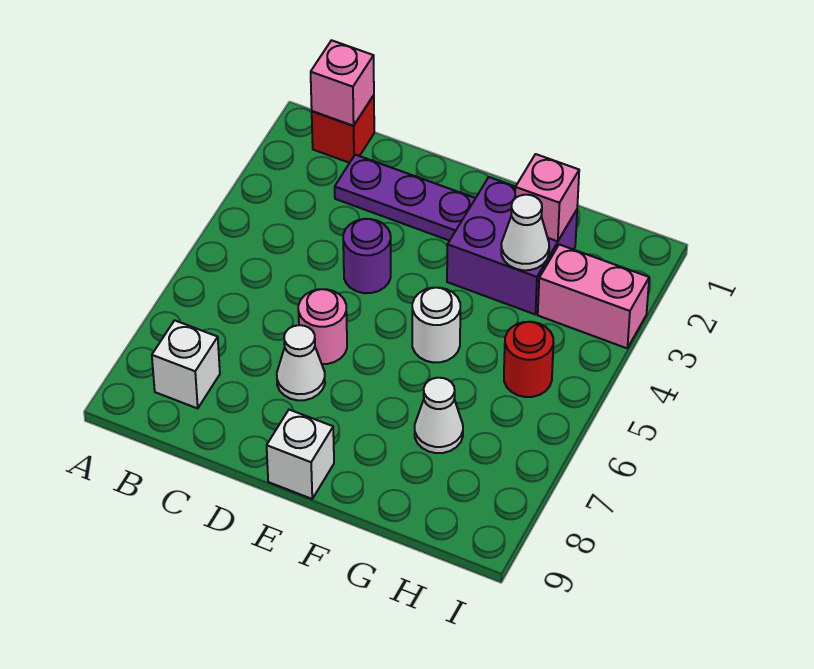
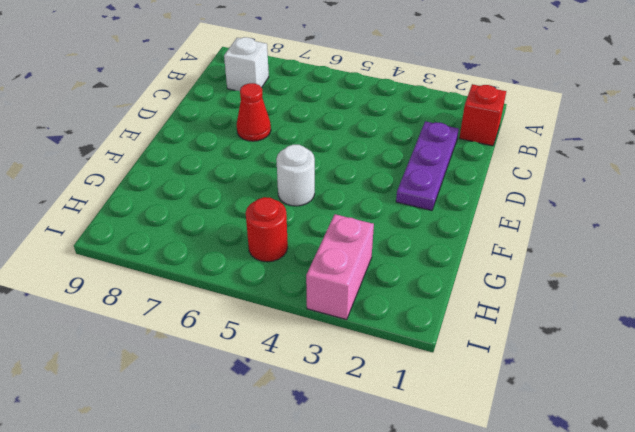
red 1x1 cone [237,83,271,141] -> white 1x1 cone [277,325,325,400]
none -> purple 1x1 round brick [343,219,391,293]
none -> pink 1x1 round brick [298,289,347,364]
none -> white 1x1 brick [267,410,334,499]

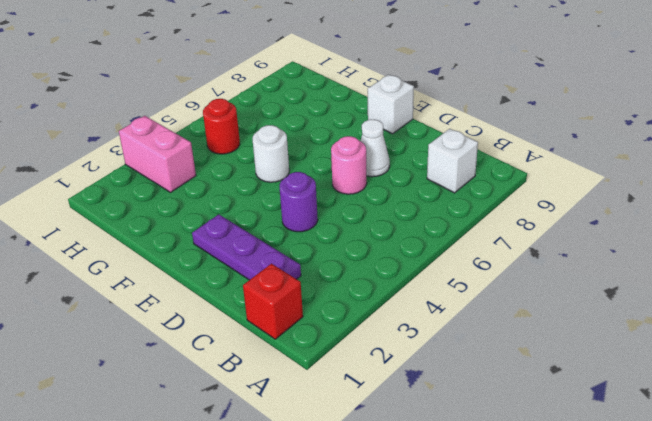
none -> purple 2x2 brick [447,177,577,315]
none -> white 1x1 cone [415,378,463,453]
none -> pink 1x1 brick [311,40,374,126]

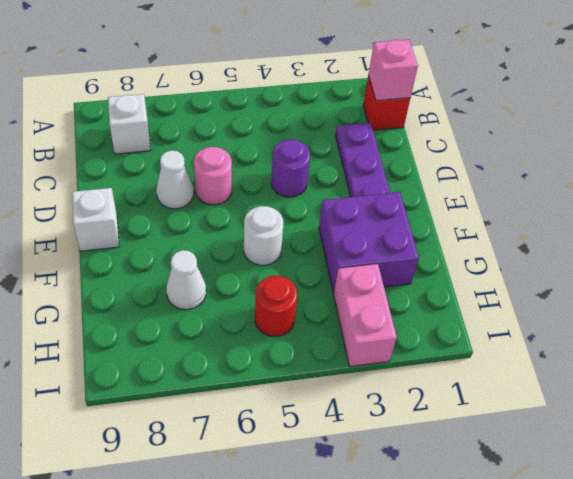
none -> pink 1x1 brick [515,154,579,241]
none -> white 1x1 cone [501,195,549,270]

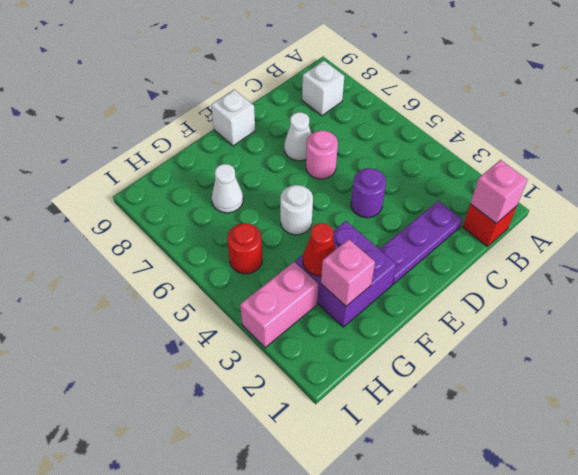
red 1x1 cone [303,223,336,276] -> white 1x1 cone [501,195,549,270]

